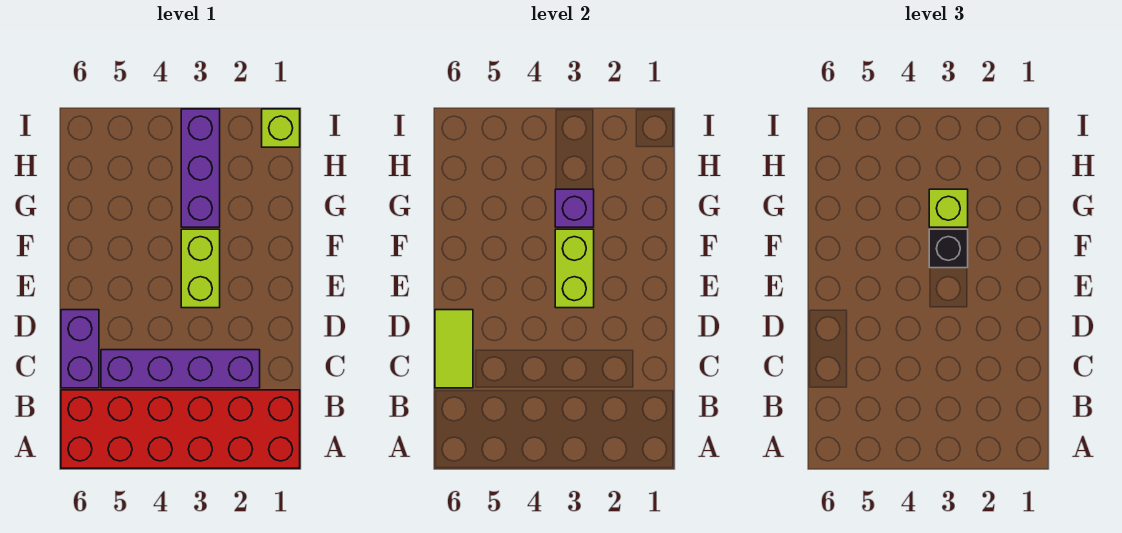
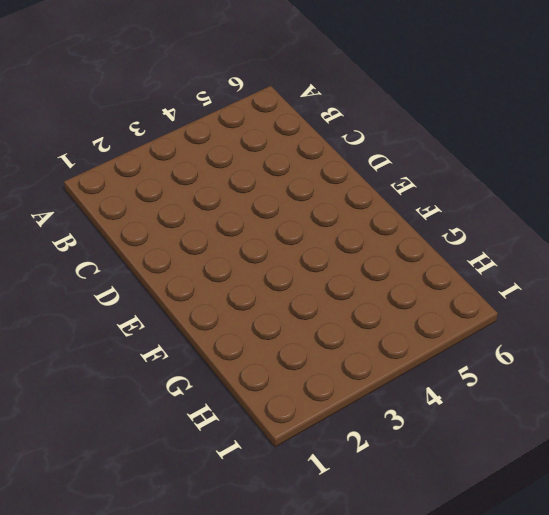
none -> red 2x6 brick [61,390,300,468]
none -> purple 1x4 brick [101,350,260,388]

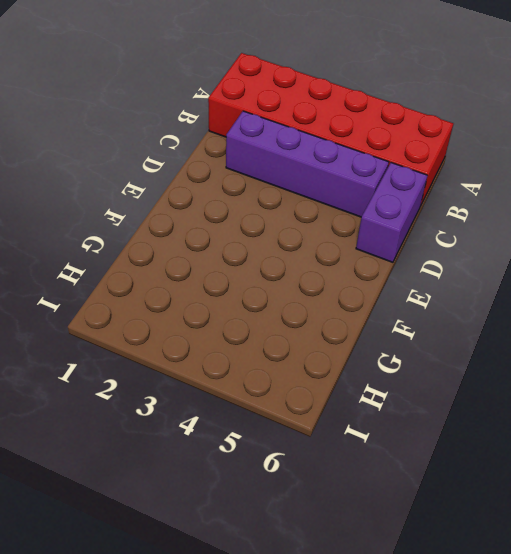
none -> lime 1x2 brick [181,229,220,308]
none -> purple 1x3 brick [181,109,220,227]

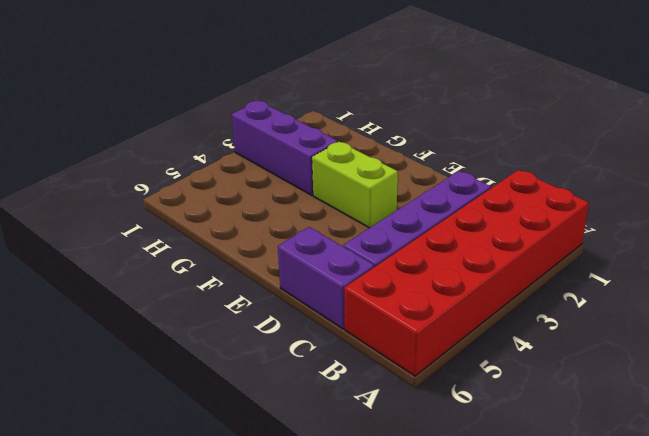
none -> lime 1x1 brick [262,109,300,147]
none -> lime 1x2 tile [435,310,473,388]

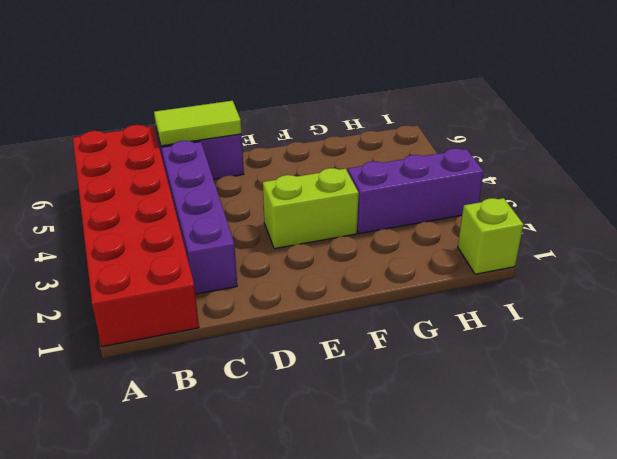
none -> lime 1x2 brick [555,229,594,308]
none -> purple 1x1 brick [555,189,594,227]

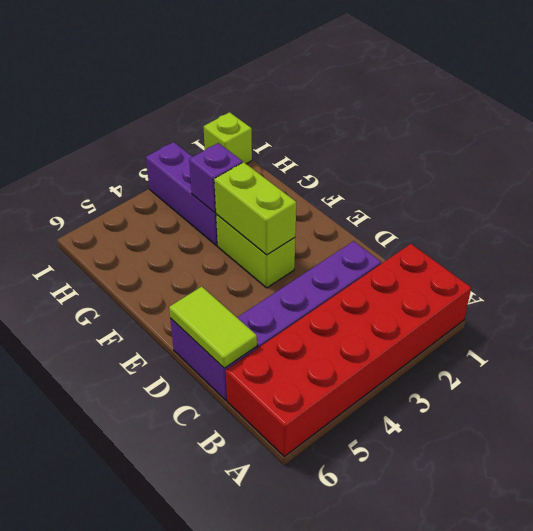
none -> black 1x1 brick [929,229,968,268]
none -> lime 1x1 brick [929,189,968,227]

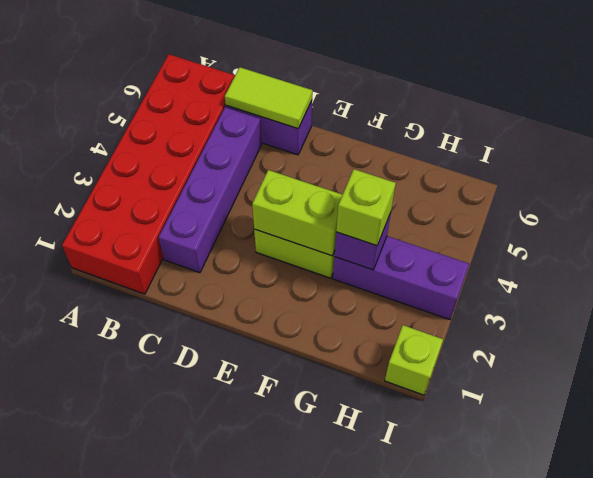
none -> black 1x1 brick [929,229,968,268]

